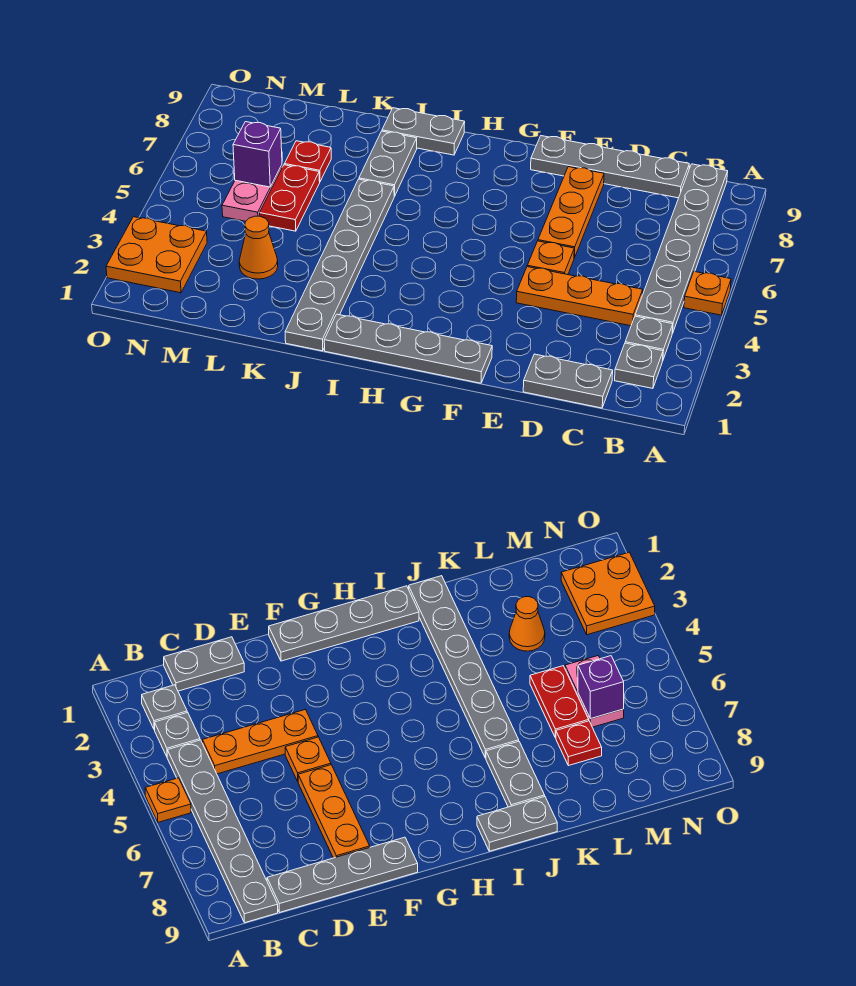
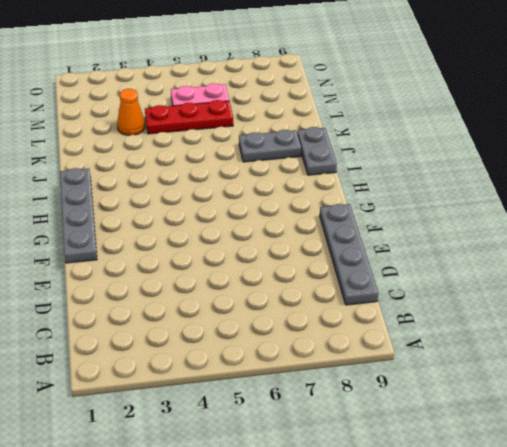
red 1x3 plate [145,100,233,134] -> red 1x2 plate [260,165,320,231]
none -> orange 1x1 plate [684,272,731,315]
none -> grey 1x1 plate [615,343,663,388]
none -> grey 1x1 plate [625,316,673,359]

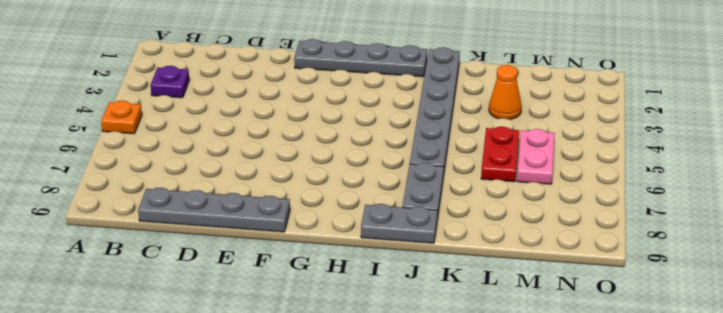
purple 1x1 plate [151,66,189,98] -> grey 1x1 plate [625,316,673,359]
none -> grey 1x1 plate [615,343,663,388]
none -> grey 1x6 plate [635,164,728,334]
none -> grey 1x2 plate [523,354,613,408]

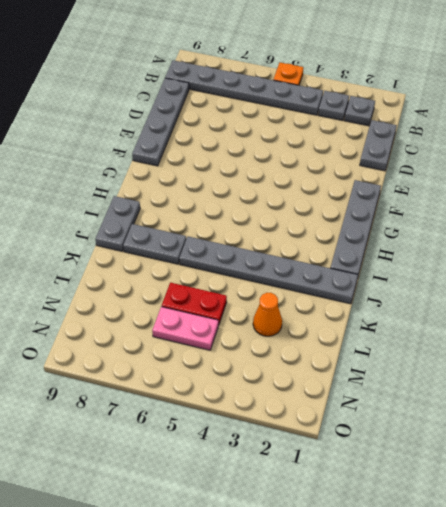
none -> orange 1x3 plate [516,267,643,326]
none -> orange 1x1 plate [527,241,574,275]
none -> orange 1x3 plate [538,167,604,258]

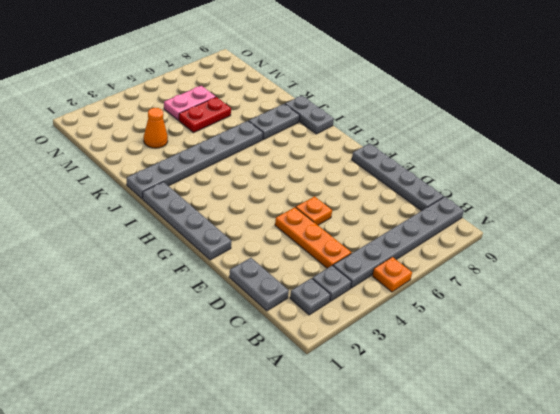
none -> orange 1x3 plate [538,167,604,258]
none -> red 1x1 plate [284,141,331,181]
none -> orange 2x2 plate [106,217,207,293]

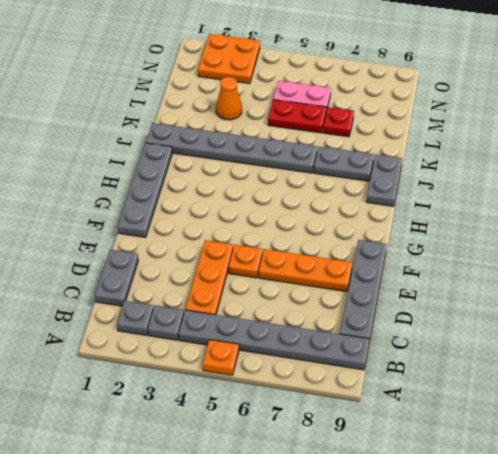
none -> purple 1x1 brick [233,122,282,187]

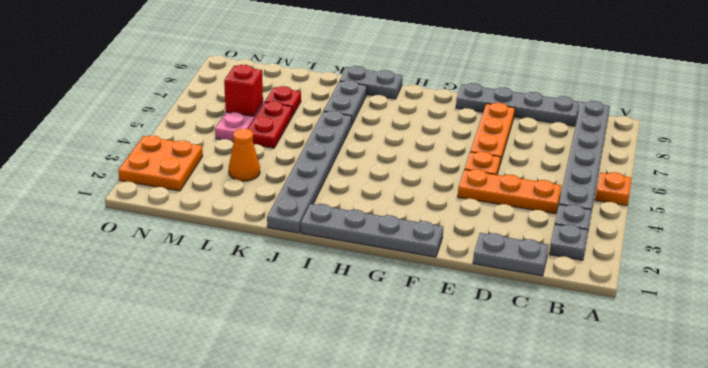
red 1x1 brick [224,65,263,116] -> purple 1x1 brick [233,122,282,187]

